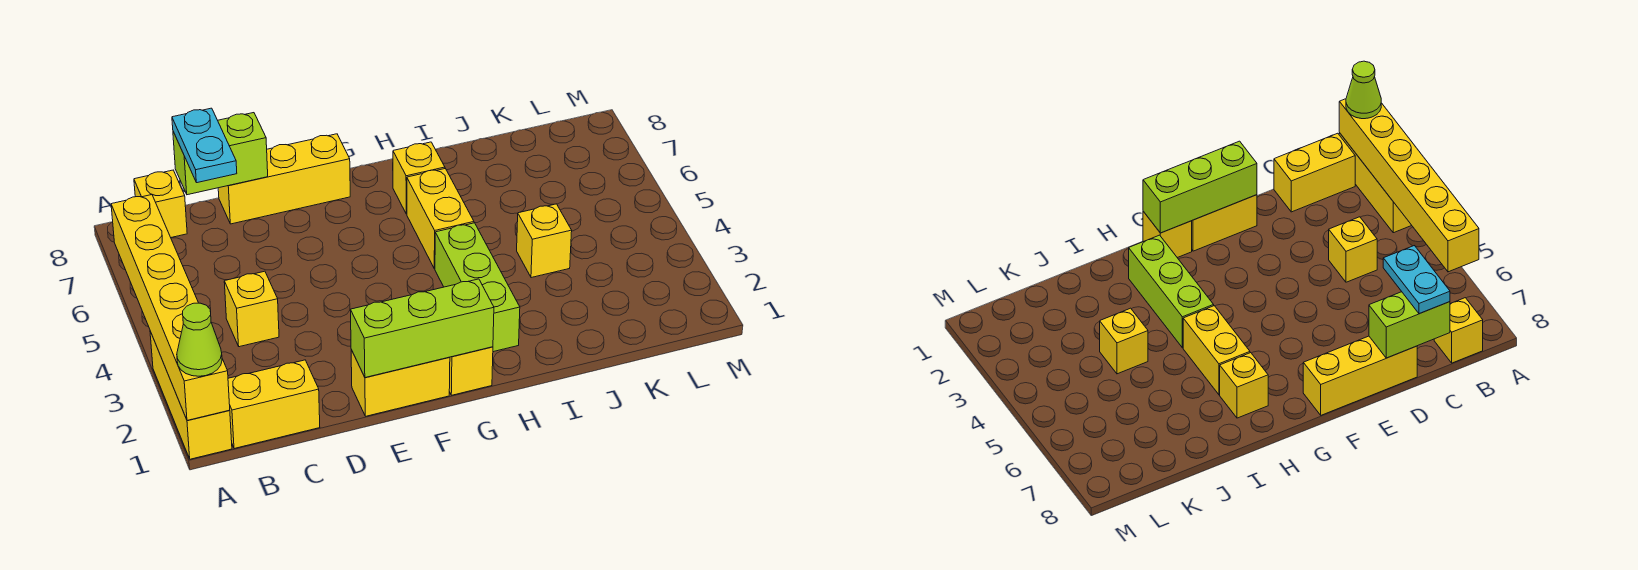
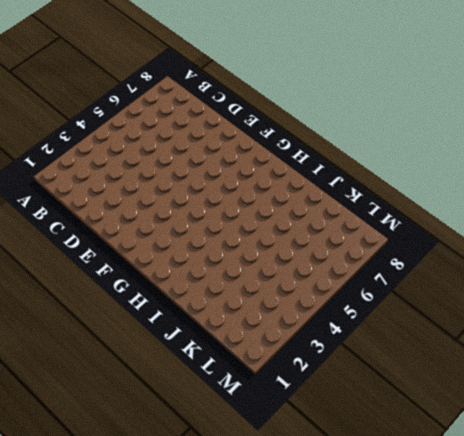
none -> yellow 1x3 brick [150,331,232,459]
none -> yellow 1x2 brick [228,360,320,449]
none -> yellow 1x1 brick [134,170,187,237]

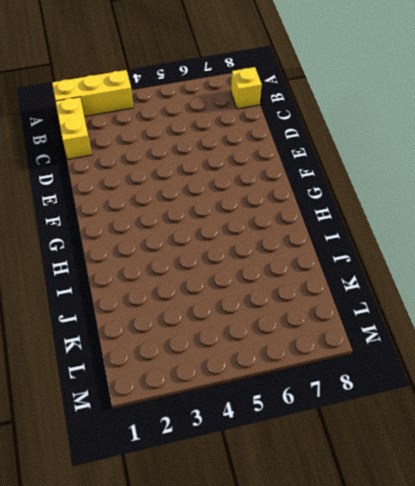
none -> yellow 1x1 brick [224,271,279,347]
none -> yellow 1x3 brick [218,134,350,224]
none -> yellow 1x2 brick [351,350,450,416]

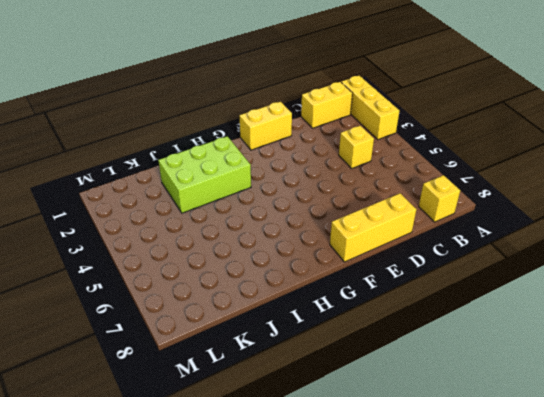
lime 2x3 brick [158,136,251,213] -> lime 1x3 brick [435,223,520,352]
none -> yellow 1x1 brick [449,347,493,395]
none -> yellow 1x2 brick [407,169,474,269]
none -> yellow 1x1 brick [393,142,445,214]

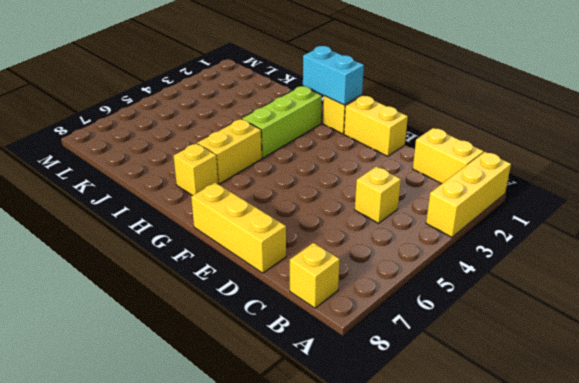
cyan 1x2 brick [303,46,364,105] -> lime 1x3 brick [350,279,494,378]
none -> yellow 1x1 brick [517,204,572,278]
none -> yellow 1x6 brick [111,195,230,420]
none -> lime 1x2 brick [173,113,268,195]

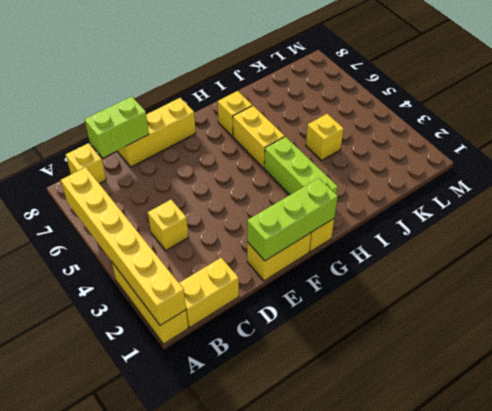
none -> lime 1x1 cone [177,303,222,376]
none -> cyan 1x2 plate [172,108,237,183]

